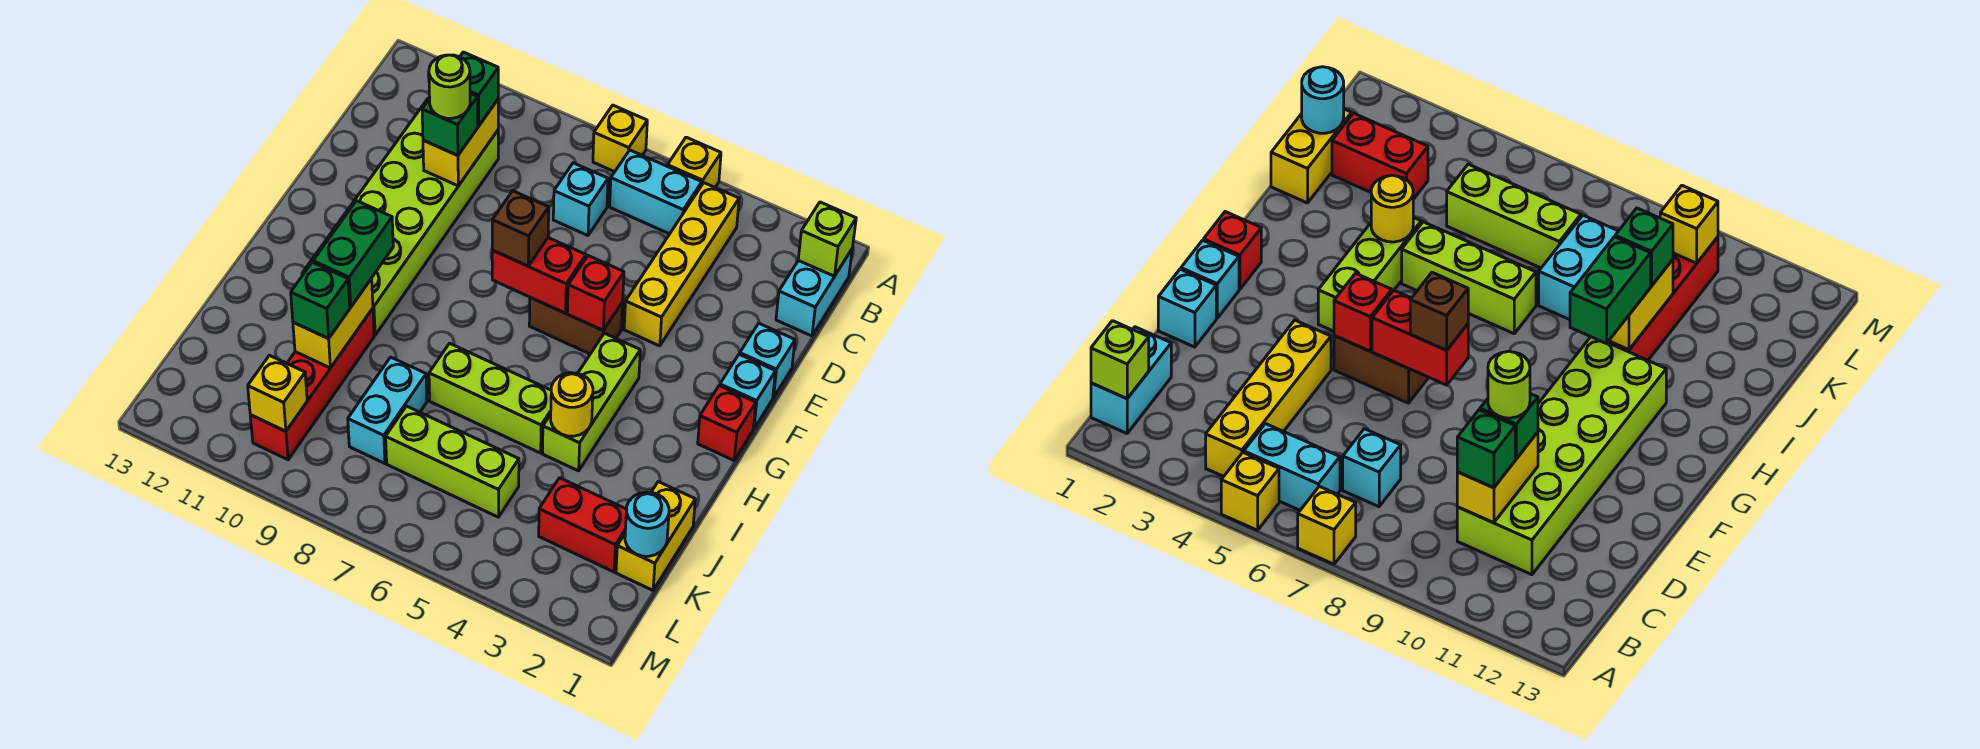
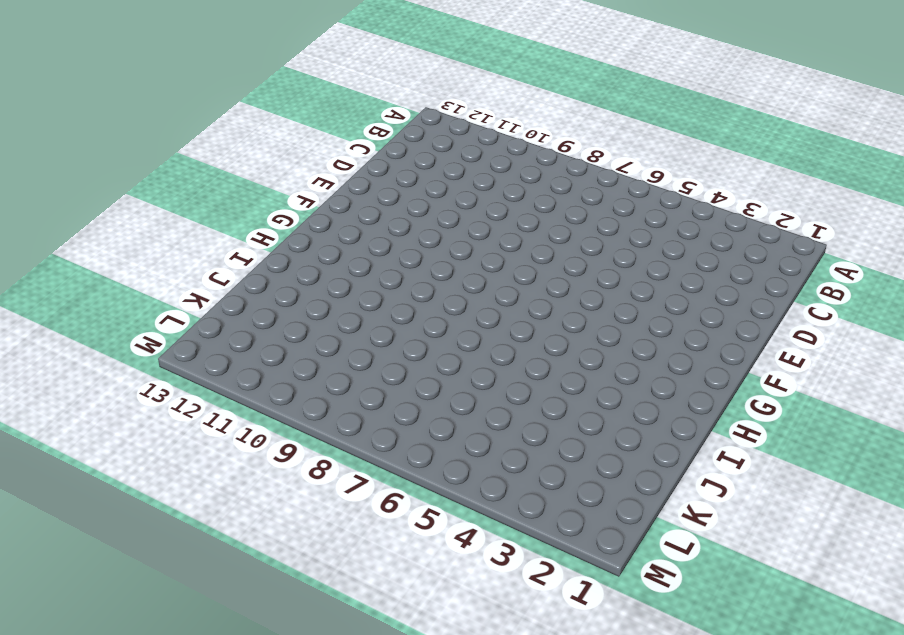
none -> yellow 1x1 brick [667,137,721,187]
none -> yellow 1x1 brick [593,105,647,172]
none -> cyan 1x2 brick [776,249,852,336]
none -> yellow 1x4 brick [624,183,739,346]

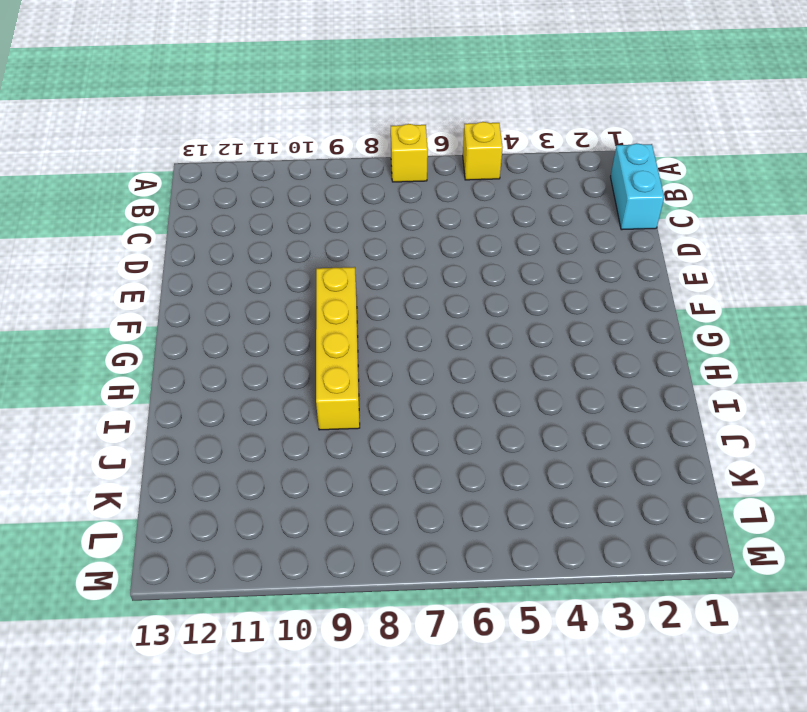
yellow 1x4 brick [316,267,360,430] -> yellow 1x4 brick moved to [624,183,739,346]
none -> cyan 1x2 brick [610,150,702,234]
none -> cyan 1x1 brick [553,163,608,235]
none -> lime 2x6 brick [302,99,498,335]
none -> cyan 1x1 brick [740,323,795,398]

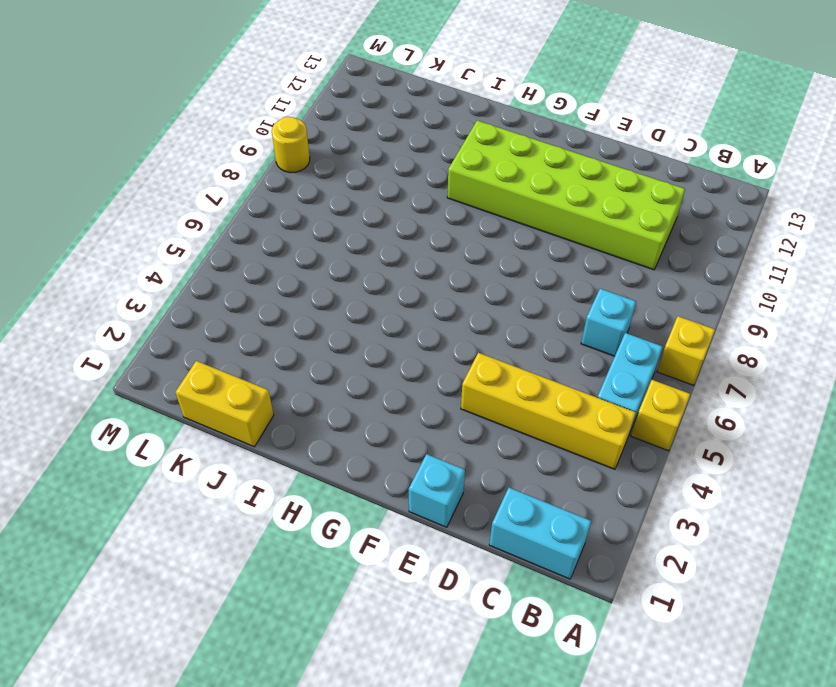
yellow 1x1 round brick [272,117,310,173] -> yellow 1x1 round brick moved to [551,373,593,436]
none -> cyan 1x1 brick [720,354,776,429]
none -> brown 1x2 brick [529,298,623,354]
none -> red 1x1 brick [698,386,756,460]
none -> lime 1x3 brick [543,333,640,471]

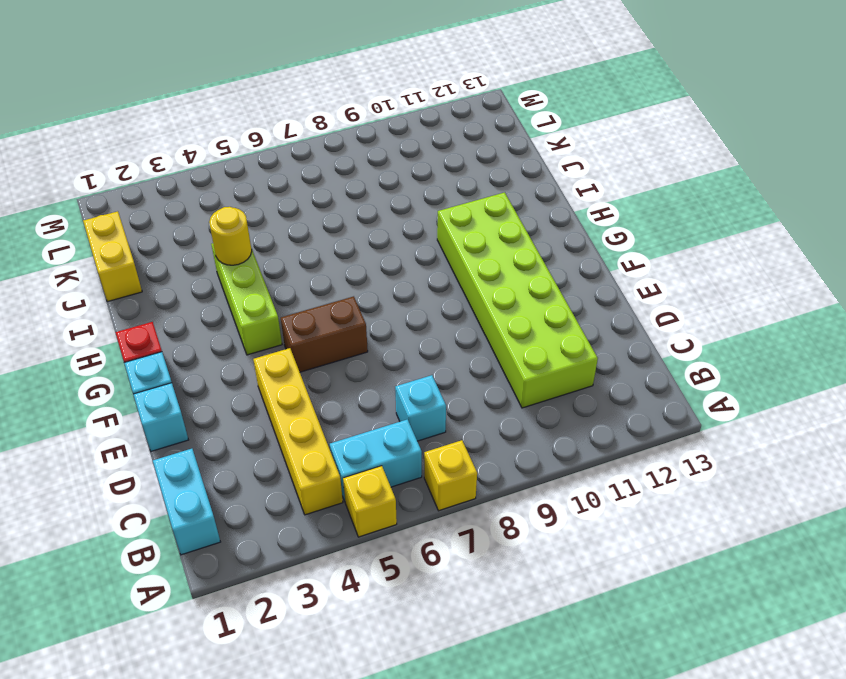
none -> lime 1x3 brick [429,343,551,453]
none -> red 1x4 brick [250,308,374,460]
none -> cyan 1x2 brick [348,357,427,463]
none -> red 1x2 brick [539,478,627,572]

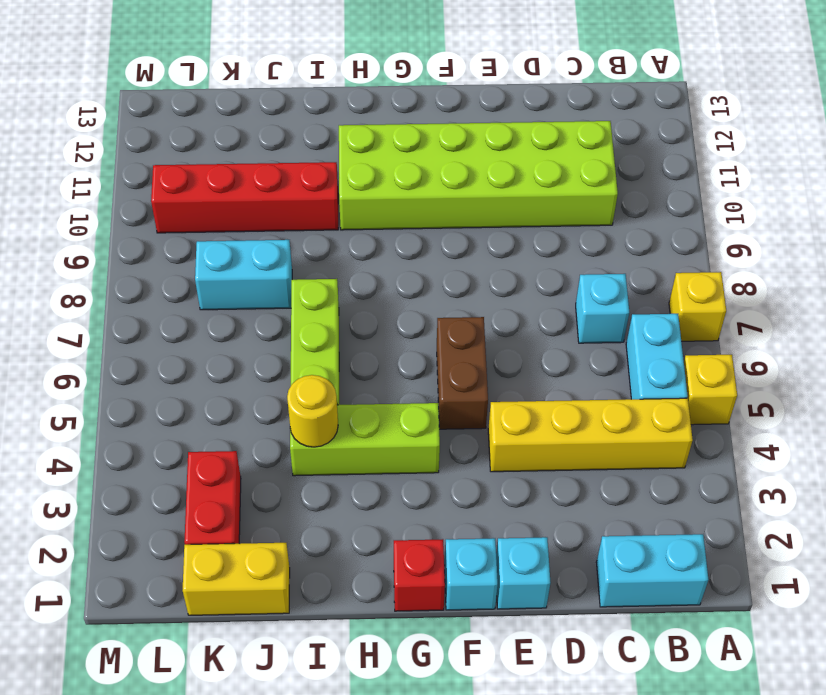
none -> lime 1x3 brick [386,406,519,517]
none -> lime 1x1 brick [798,202,856,276]
none -> yellow 1x2 brick [423,100,498,186]
none -> red 1x1 brick [567,256,624,330]

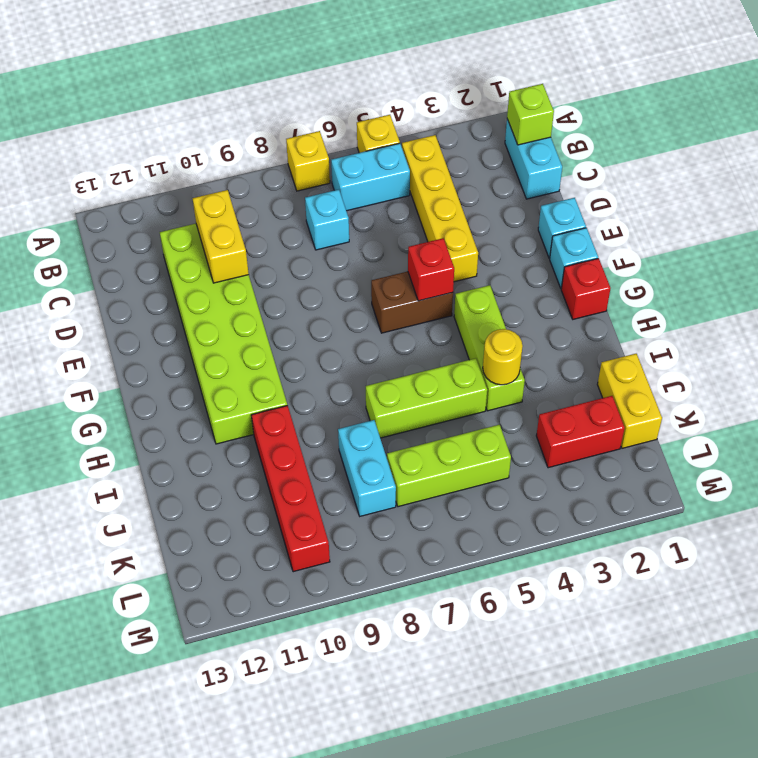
none -> red 1x2 brick [492,238,586,313]
none -> yellow 1x2 brick [293,278,373,368]
none -> cyan 1x1 round brick [625,492,669,556]
none -> yellow 1x1 brick [248,355,307,431]

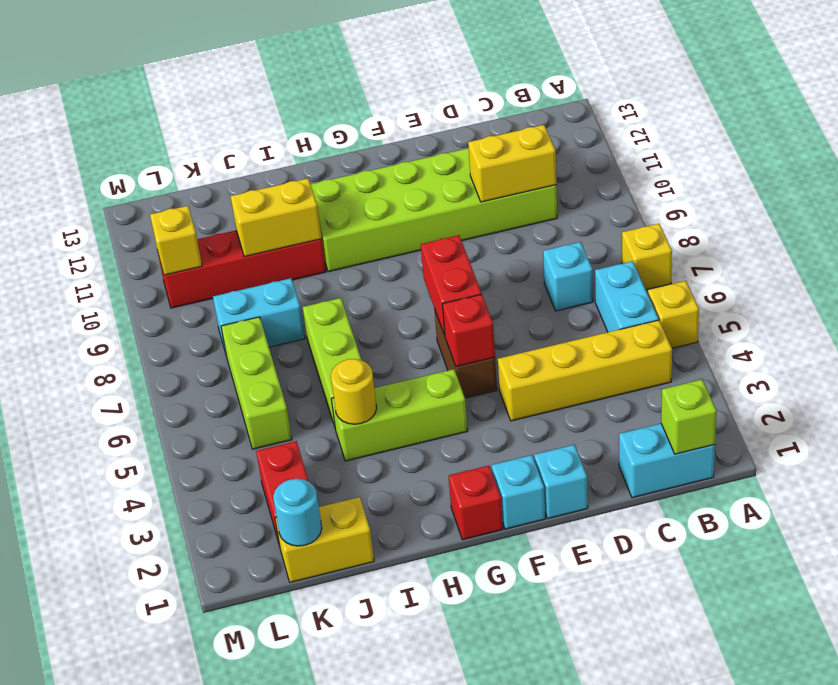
none -> green 1x1 brick [460,52,498,126]
none -> green 1x1 brick [422,93,478,156]
none -> brown 1x1 brick [492,191,549,266]
none -> green 1x2 brick [313,201,393,307]

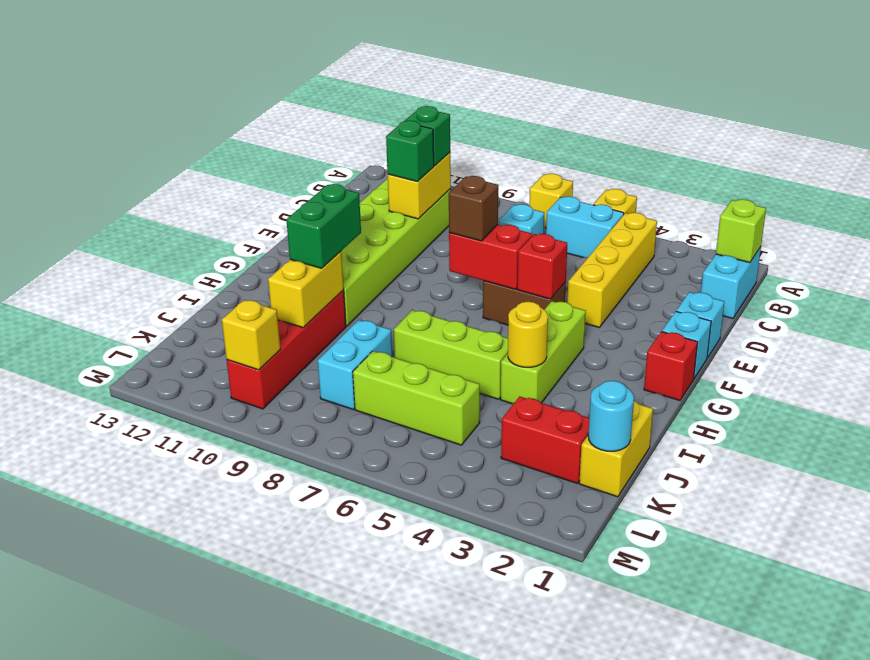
none -> green 1x1 brick [291,262,350,339]
none -> lime 1x1 round brick [429,55,470,118]

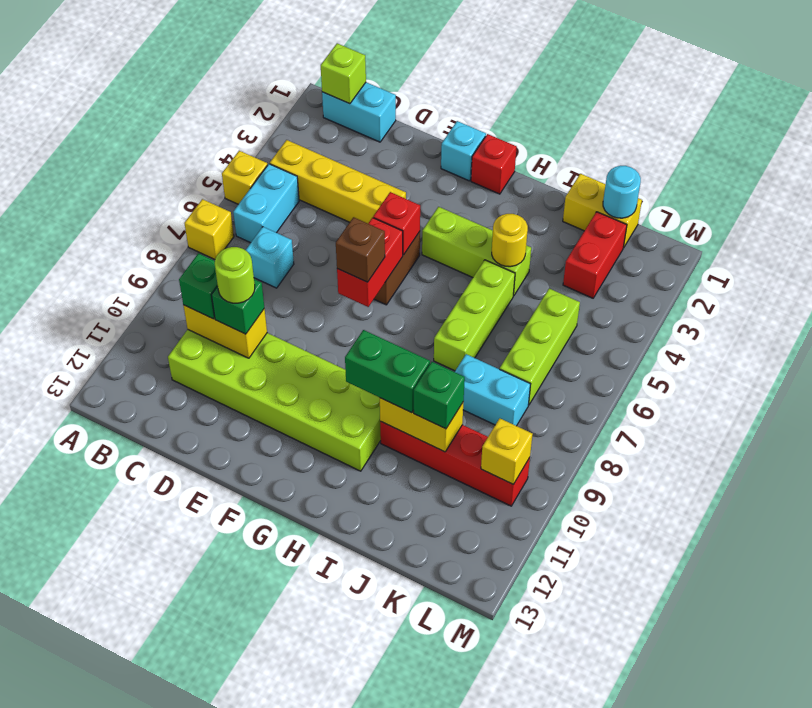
none -> cyan 1x1 brick [740,323,795,398]

